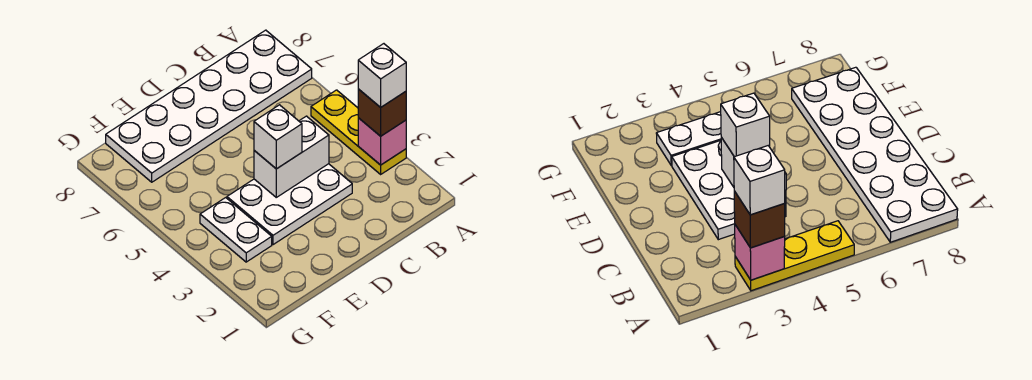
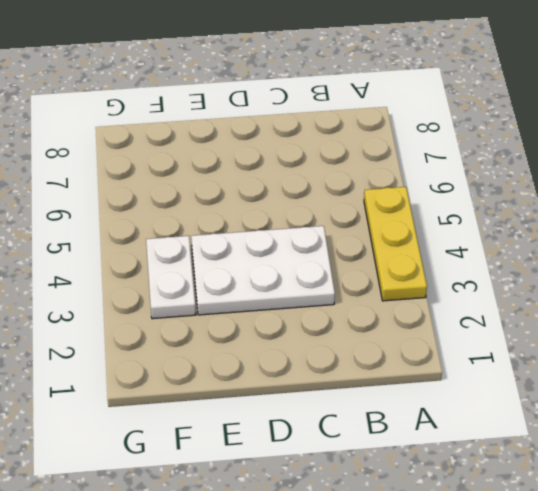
none -> white 2x6 plate [106,30,312,182]
none -> pink 1x1 brick [358,118,406,165]

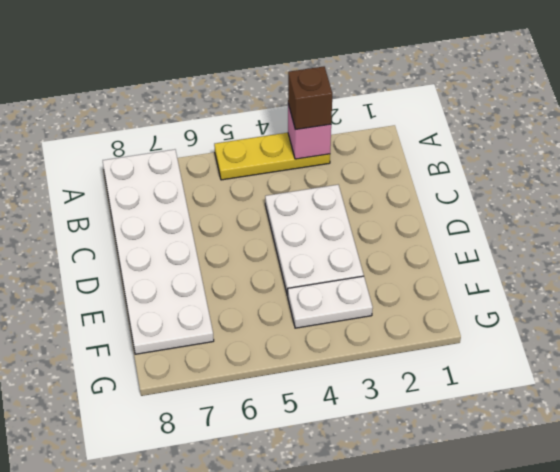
none -> white 1x2 brick [254,116,329,197]
none -> white 1x1 brick [254,105,302,169]

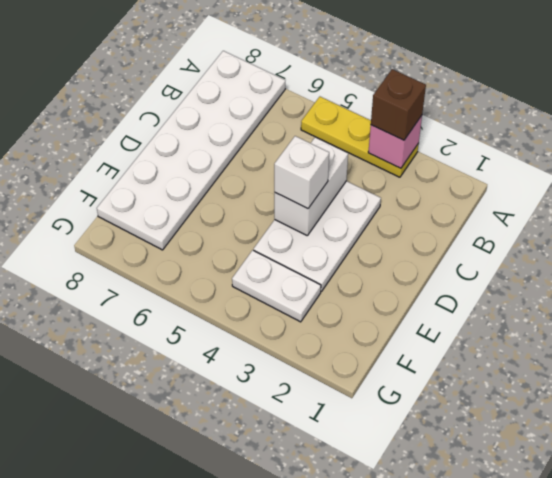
none -> white 1x1 brick [358,44,406,107]

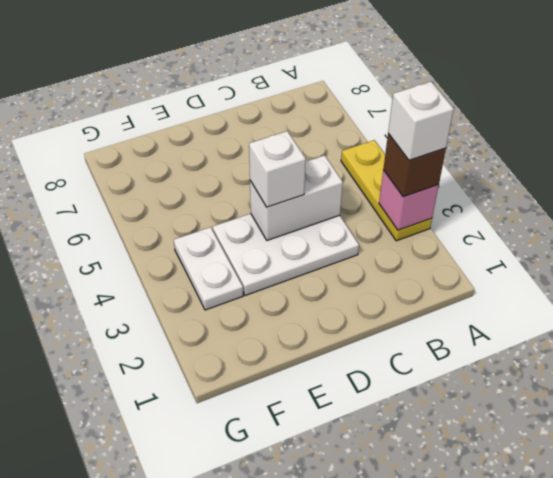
none -> white 2x6 plate [106,30,312,182]

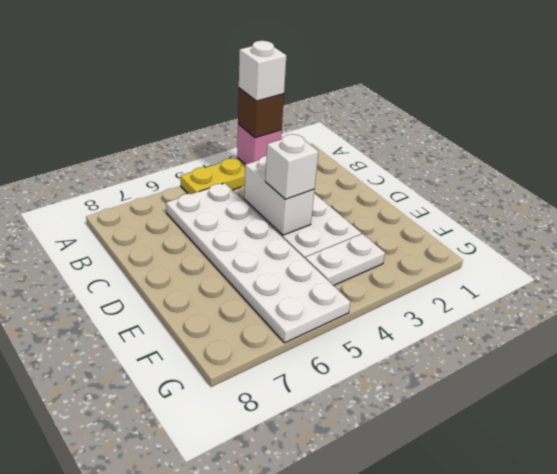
white 2x6 plate [166,183,350,343] -> white 2x6 plate moved to [106,30,312,182]

